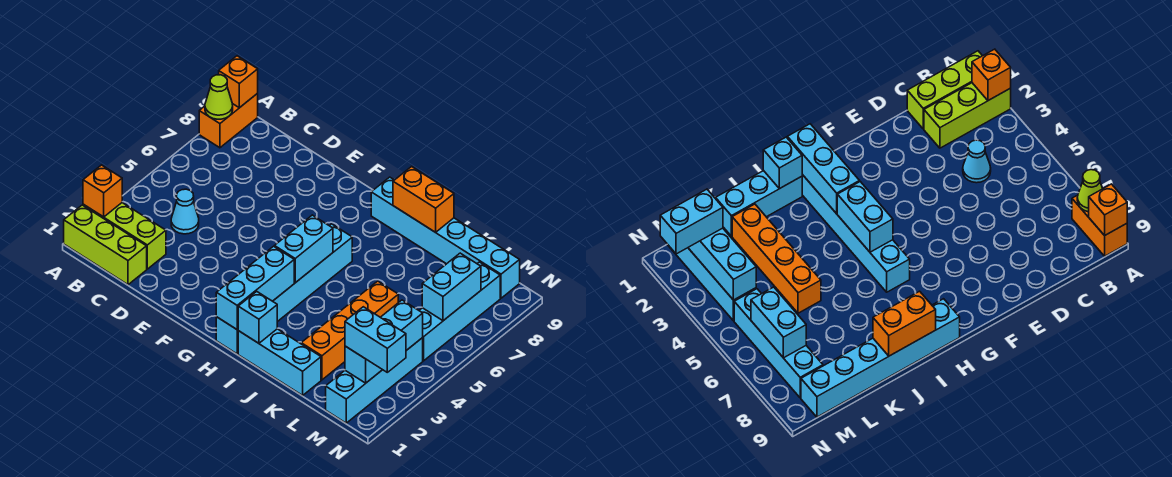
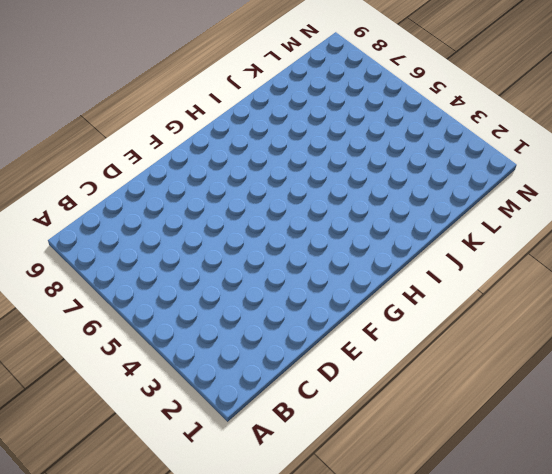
none -> lime 1x3 brick [64,205,147,285]
none -> lime 1x3 brick [83,203,166,269]
none -> orange 1x2 brick [199,93,258,148]

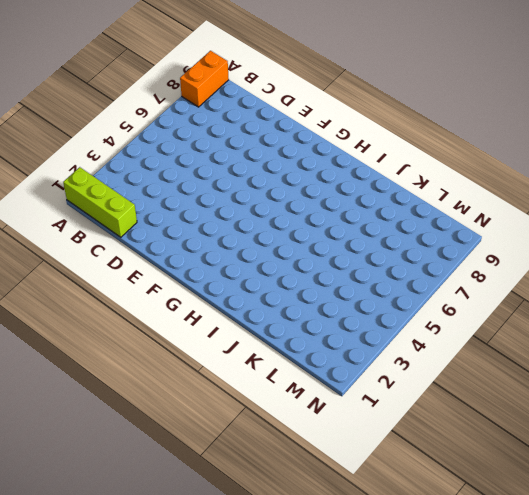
none -> lime 1x3 brick [83,203,166,269]
none -> cyan 1x1 cone [171,189,199,234]
none -> cyan 1x6 brick [216,224,352,354]

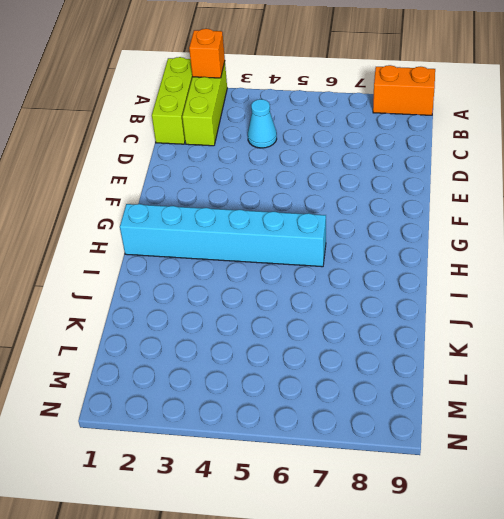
none -> cyan 1x6 brick [371,177,520,298]
none -> cyan 1x3 brick [238,329,321,395]
none -> orange 1x4 brick [301,281,398,380]

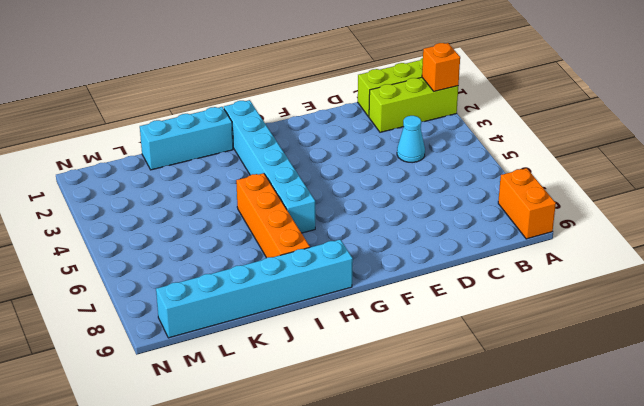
orange 1x4 brick [236,173,310,258] -> orange 1x4 brick moved to [301,281,398,380]
none -> cyan 1x4 brick [326,338,423,423]
none -> cyan 1x4 brick [419,262,500,361]
none -> lime 1x1 cone [205,75,233,119]

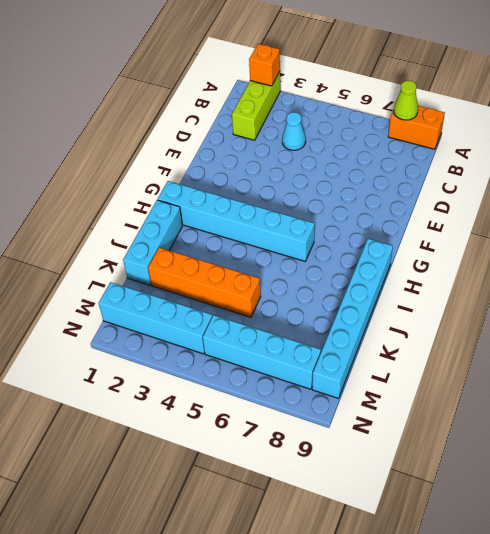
none -> lime 1x3 brick [64,205,147,285]
none -> orange 1x1 brick [219,56,258,108]
none -> cyan 1x3 brick [216,246,294,329]

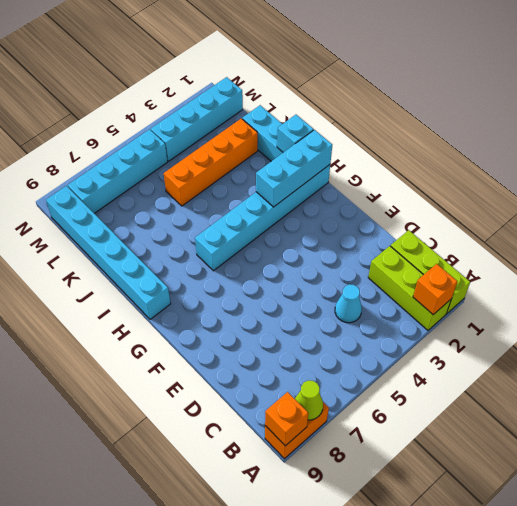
none -> cyan 1x2 brick [274,215,333,283]
none -> orange 1x2 brick [393,167,454,232]
none -> cyan 1x3 brick [345,300,423,383]

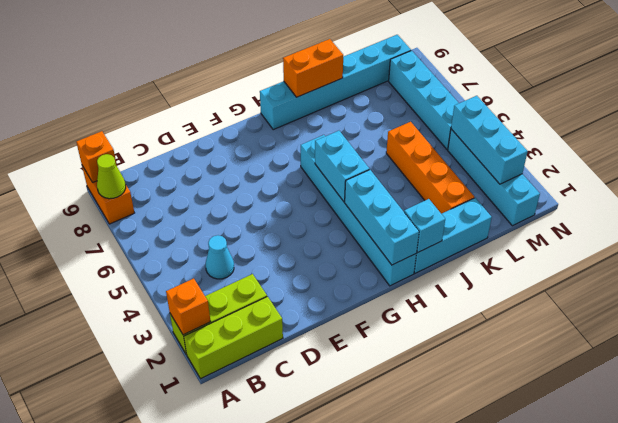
none -> cyan 1x2 brick [422,253,481,321]
none -> cyan 1x2 brick [345,307,406,372]

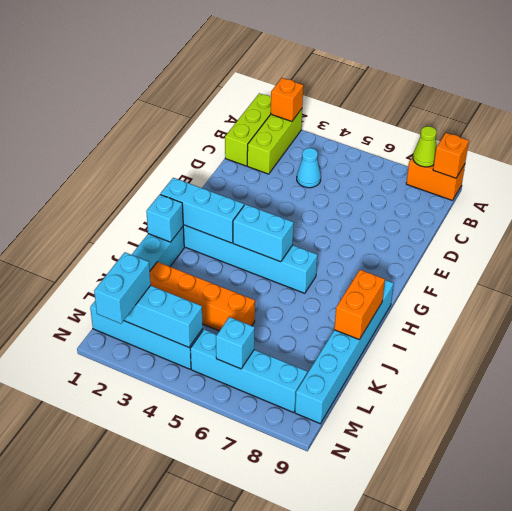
cyan 1x1 brick [216,317,255,369] -> cyan 1x2 brick [422,253,481,321]

